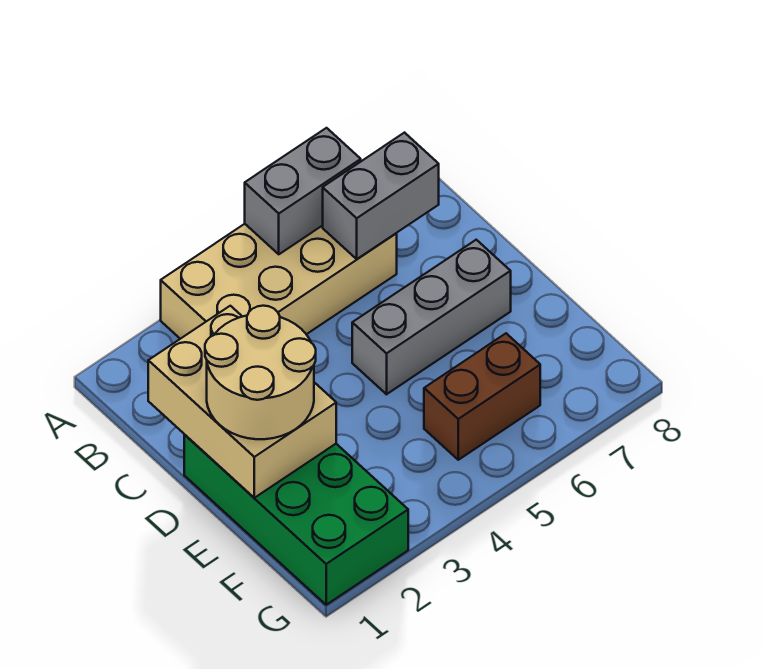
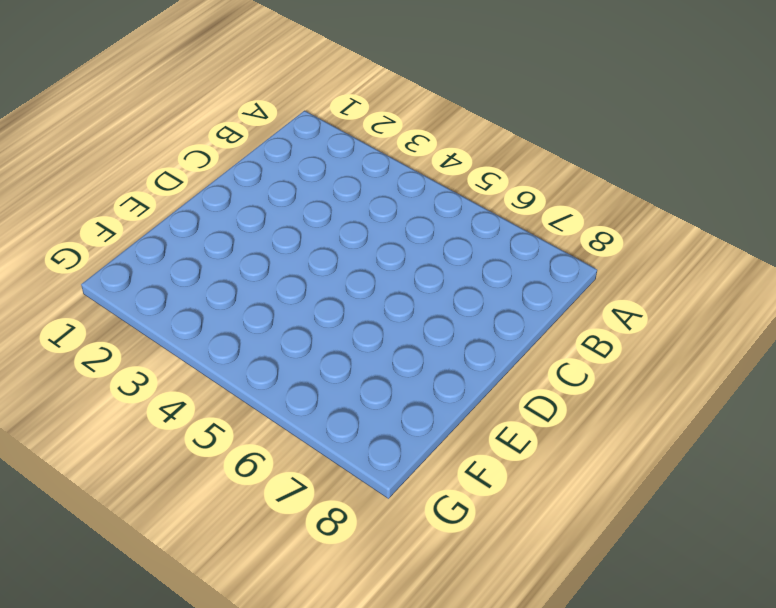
none -> tan 2x4 brick [161,224,397,339]
none -> green 2x4 brick [184,435,408,605]

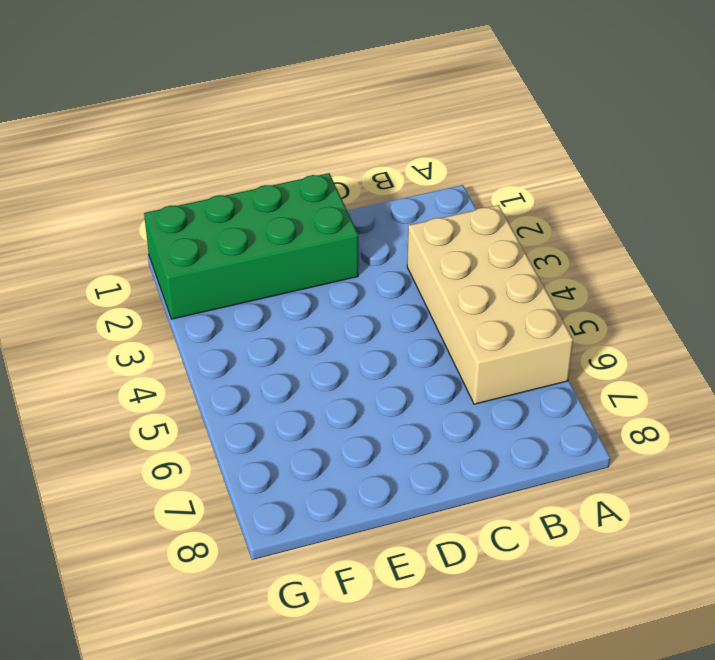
none -> grey 1x3 brick [352,240,511,394]
none -> brown 1x2 brick [424,333,540,460]

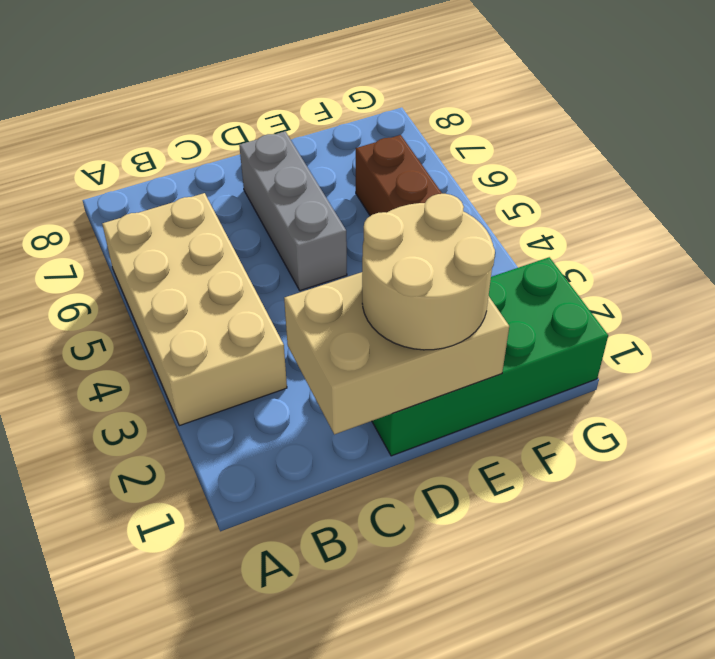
none -> grey 1x2 brick [245,128,361,254]
none -> grey 1x2 brick [323,133,439,259]

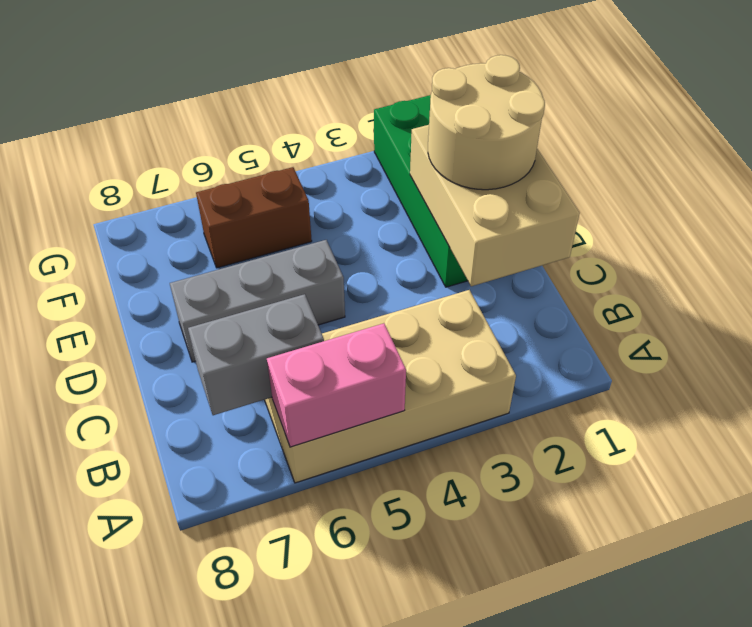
pink 1x2 brick [267,323,406,447] -> grey 1x2 brick [245,128,361,254]

